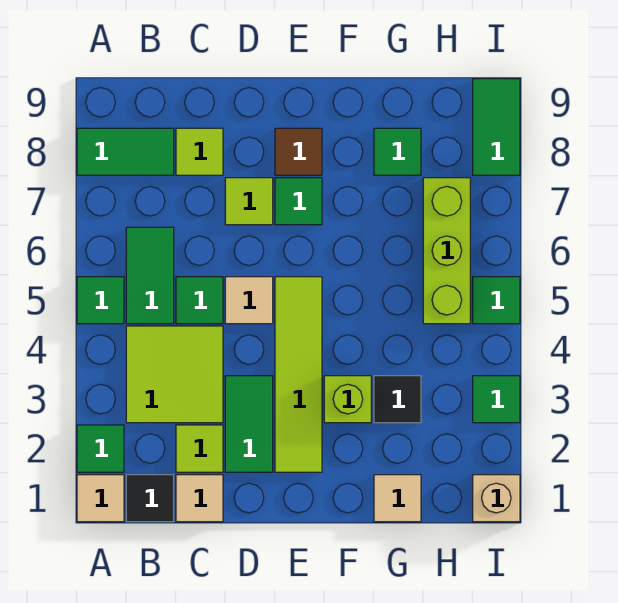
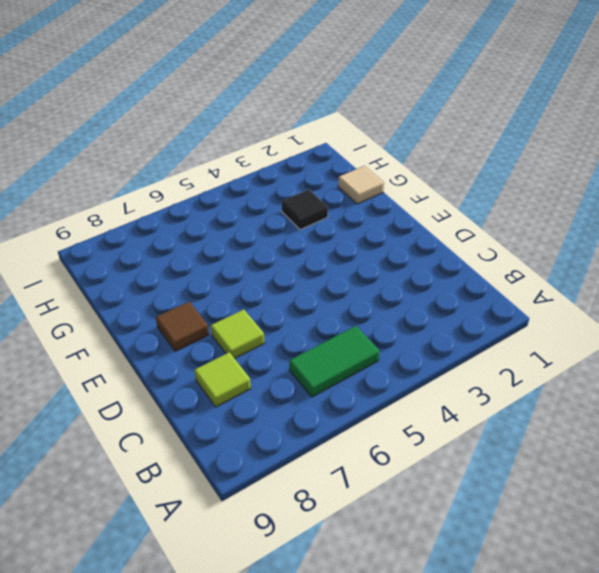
none -> tan 1x1 tile [77,475,124,522]
none -> green 1x1 tile [77,425,124,472]
none -> green 1x1 tile [77,277,124,324]

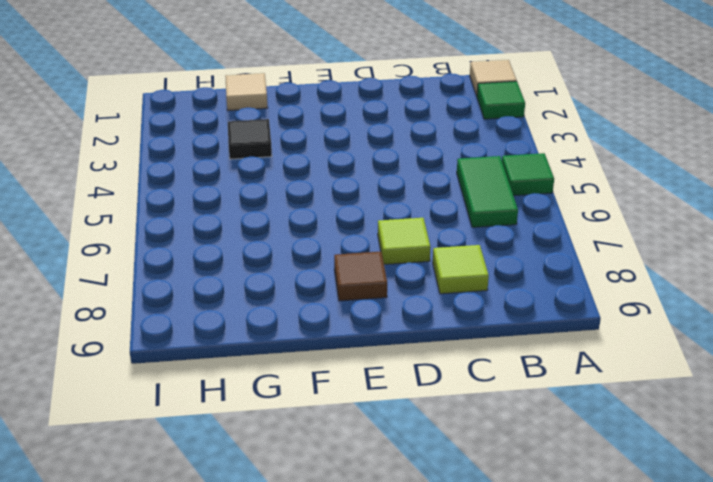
none -> green 1x2 tile [77,128,174,175]
none -> black 1x1 tile [126,475,174,522]
none -> lime 2x2 tile [126,326,223,423]

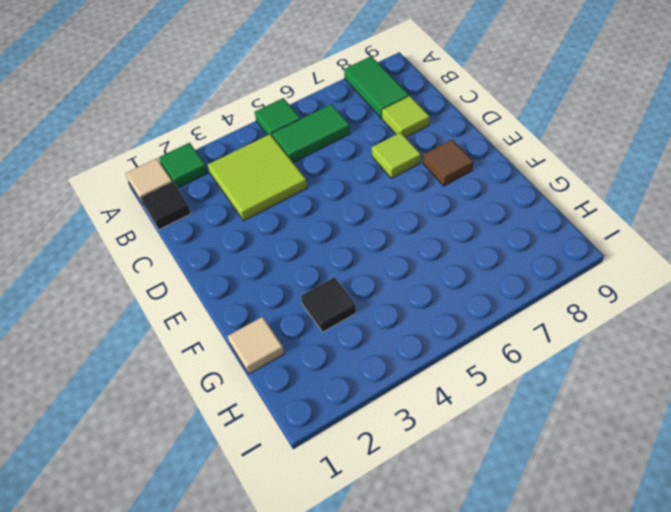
none -> tan 1x1 tile [176,475,223,522]
none -> lime 1x1 tile [176,425,223,472]
none -> green 1x1 tile [176,277,223,324]

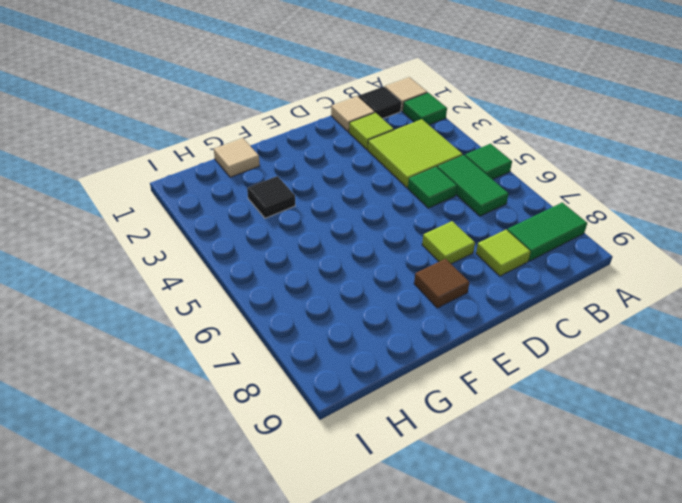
none -> green 1x2 tile [225,376,273,472]
none -> tan 1x1 tile [225,277,273,324]
none -> lime 1x4 tile [275,277,322,472]

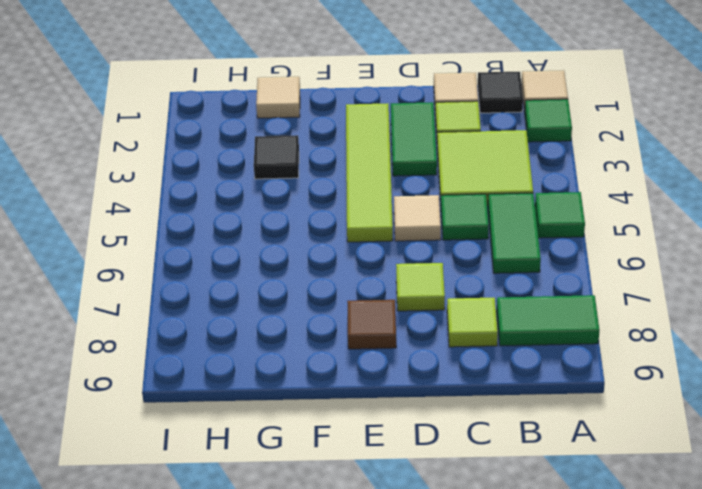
none -> green 1x1 tile [275,178,322,225]
none -> lime 1x1 brick [324,376,371,423]
none -> green 1x1 tile [374,128,421,175]

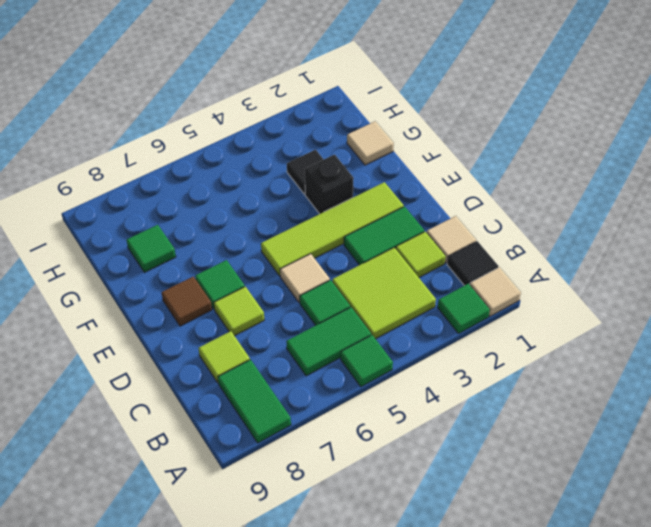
black 1x1 brick [305,155,354,214] -> lime 1x1 brick [324,376,371,423]
none -> lime 1x3 brick [423,178,470,324]
none -> tan 1x1 brick [473,475,520,522]
none -> green 1x1 tile [473,376,520,423]

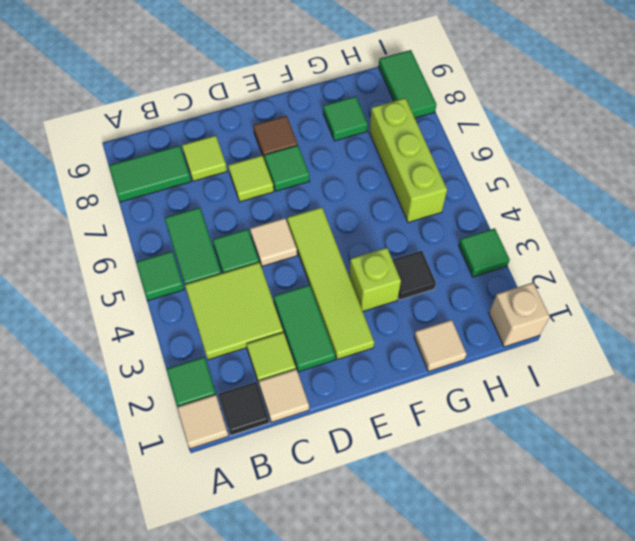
none -> green 1x1 tile [473,277,520,324]

